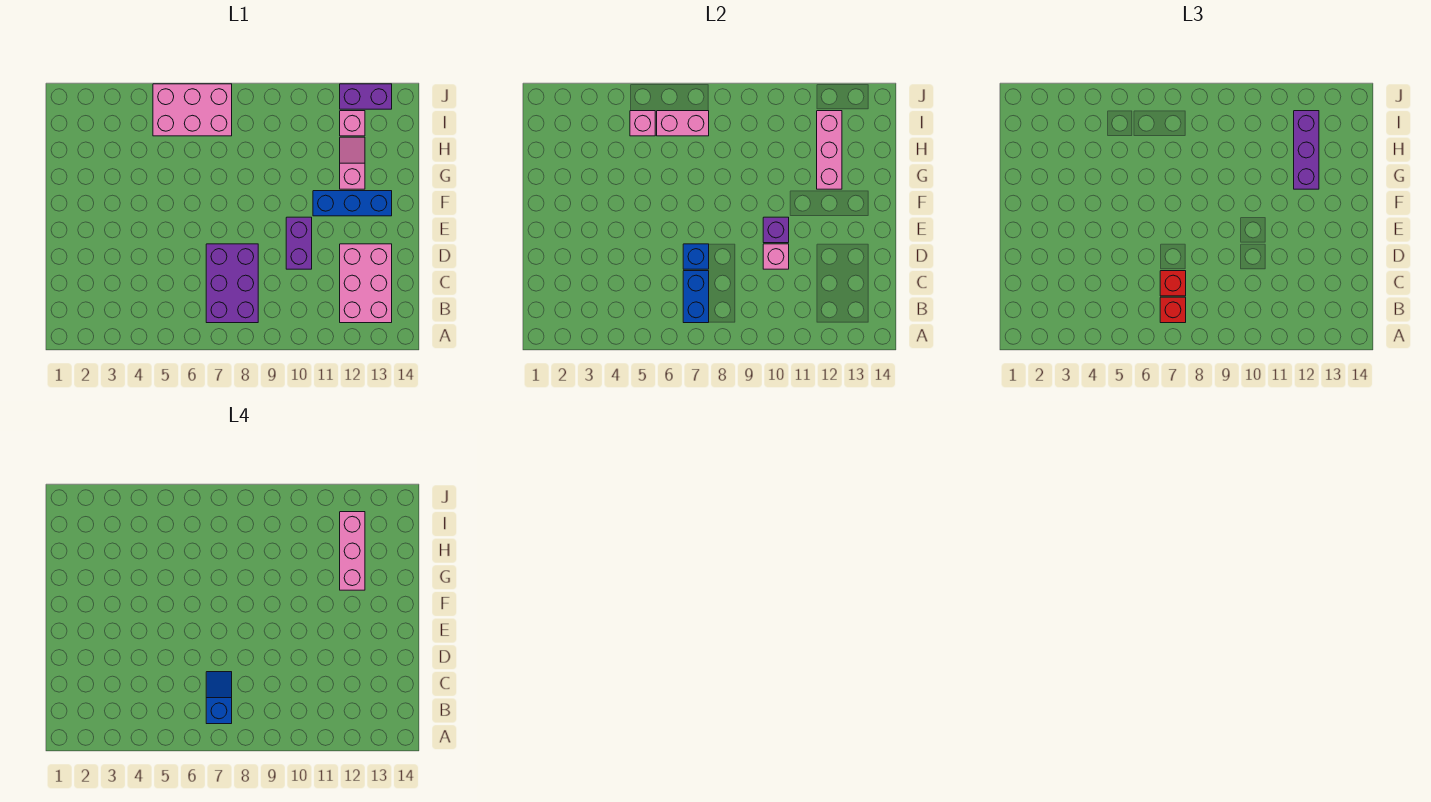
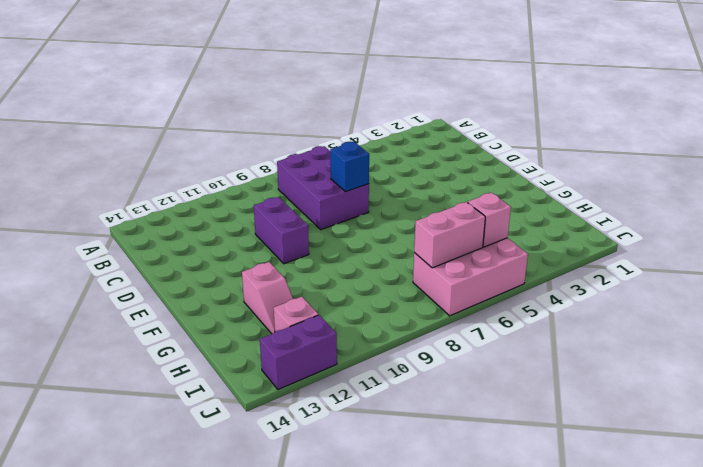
none -> pink 2x3 brick [340,244,392,323]
none -> blue 1x3 brick [313,191,392,216]
none -> blue 1x2 brick [683,271,709,323]

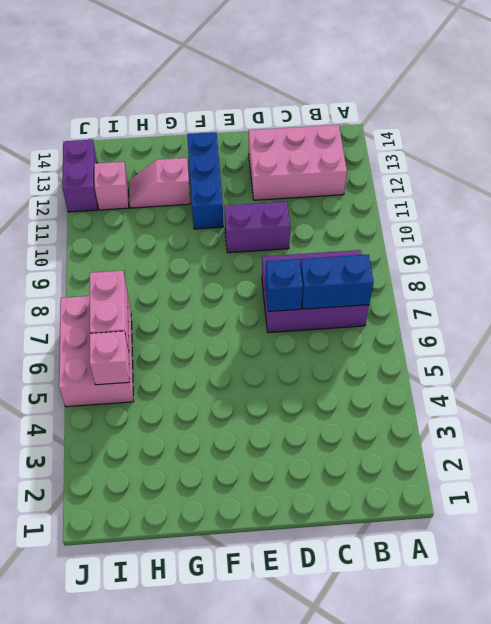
none -> pink 1x1 brick [763,244,789,269]
none -> purple 1x1 brick [763,217,789,243]
none -> pink 1x3 brick [817,111,842,189]

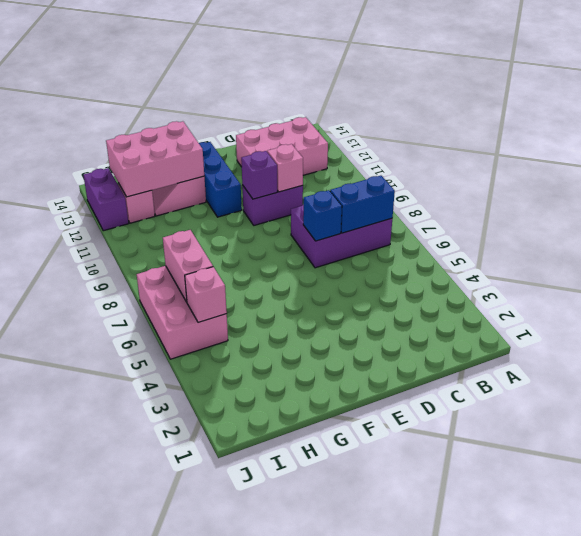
pink 2x3 brick [106,121,204,197] -> pink 1x3 brick [817,111,842,189]
none -> red 1x1 brick [1160,297,1186,323]
none -> red 1x1 brick [1160,271,1186,296]
none -> purple 1x3 brick [1294,111,1319,189]

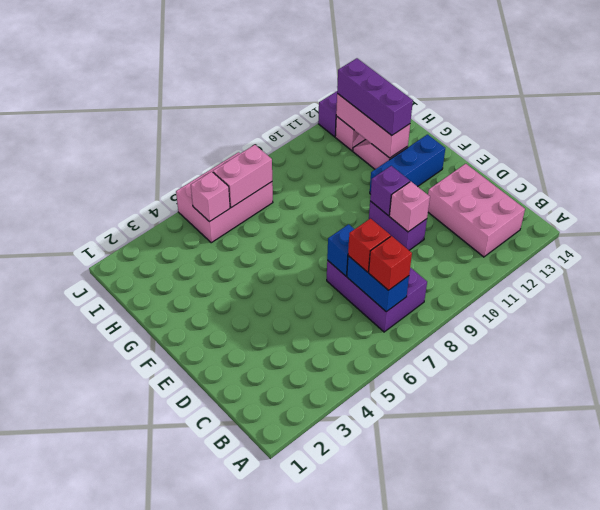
none -> blue 1x2 slope [206,672,232,724]
none -> pink 1x3 brick [340,512,365,590]

